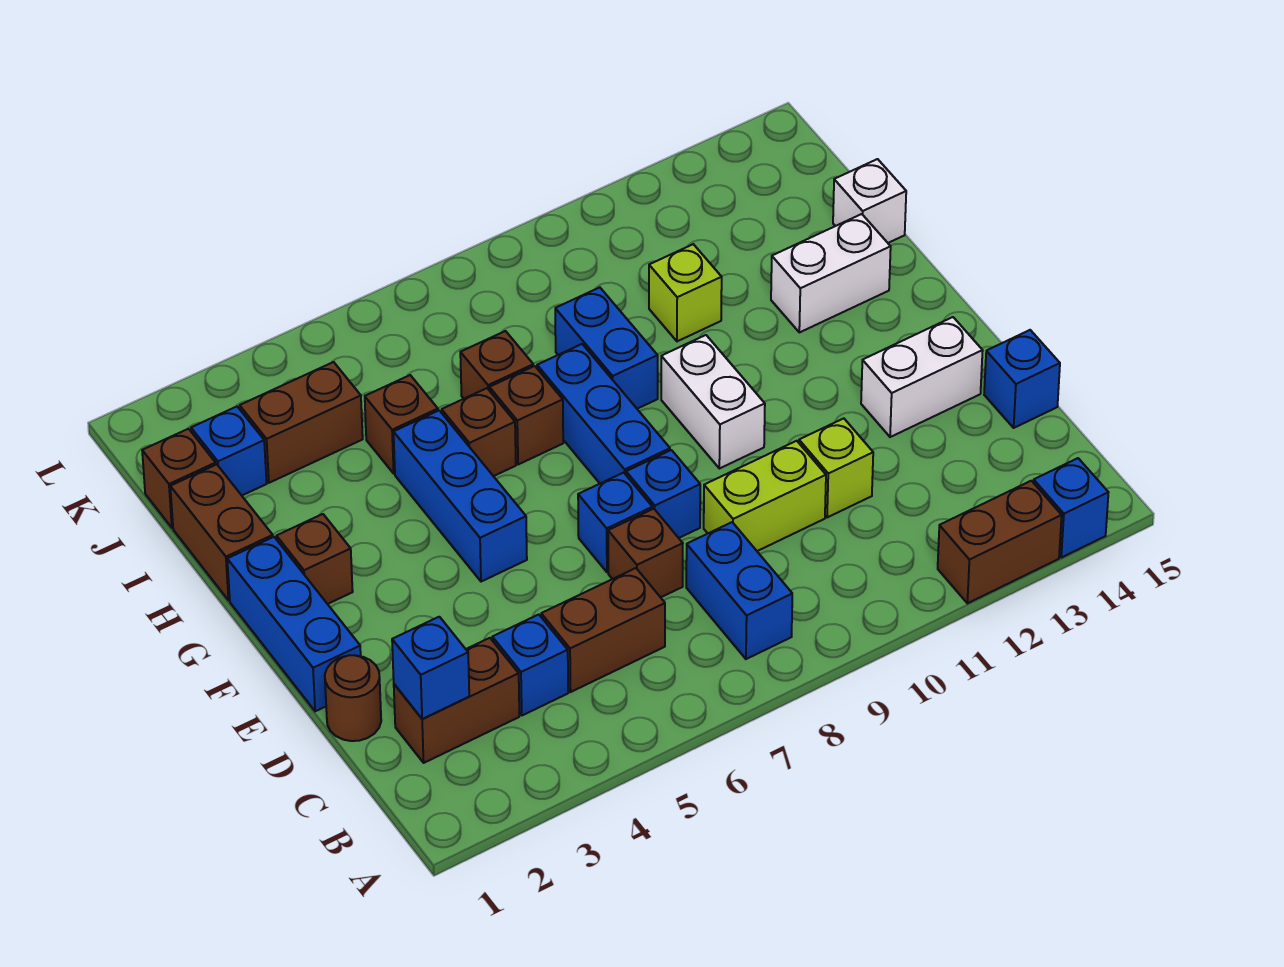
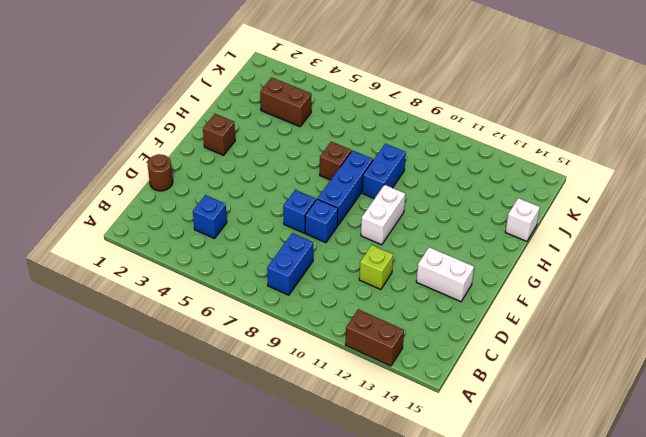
none -> blue 1x1 brick [1033,458,1108,558]
none -> brown 1x2 brick [394,638,519,763]
none -> brown 1x2 brick [541,568,665,692]
none -> brown 1x1 brick [608,509,683,597]

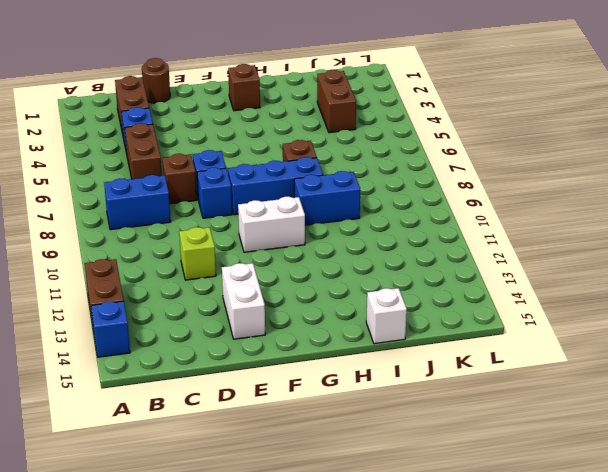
none -> lime 1x2 brick [704,441,826,551]
none -> blue 1x1 brick [984,330,1060,428]
none -> blue 1x3 brick [227,537,361,711]
none -> blue 1x3 brick [394,411,527,582]

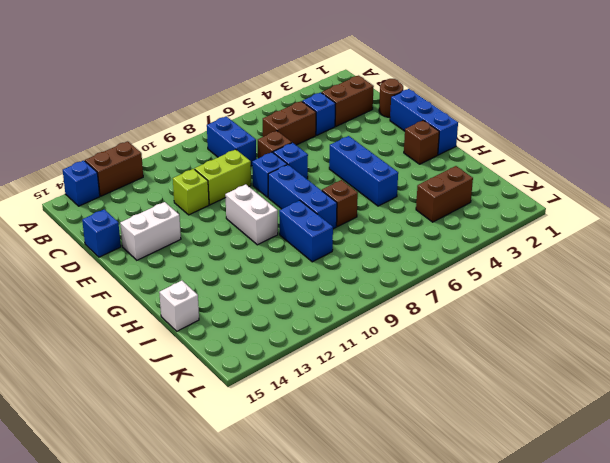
none -> brown 1x2 brick [170,465,273,600]
none -> brown 1x1 brick [442,388,516,476]
none -> white 1x2 brick [771,214,891,332]
none -> brown 1x1 brick [365,375,438,473]

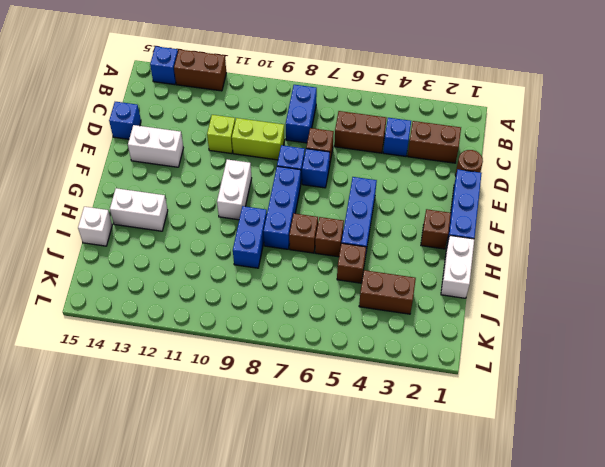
white 1x2 brick [441,235,474,298] -> brown 1x2 brick [170,465,273,600]
none -> brown 1x1 brick [460,331,533,399]
none -> lime 1x1 brick [649,244,722,341]
none -> brown 1x1 brick [142,429,216,528]
none -> blue 1x1 brick [191,407,267,495]

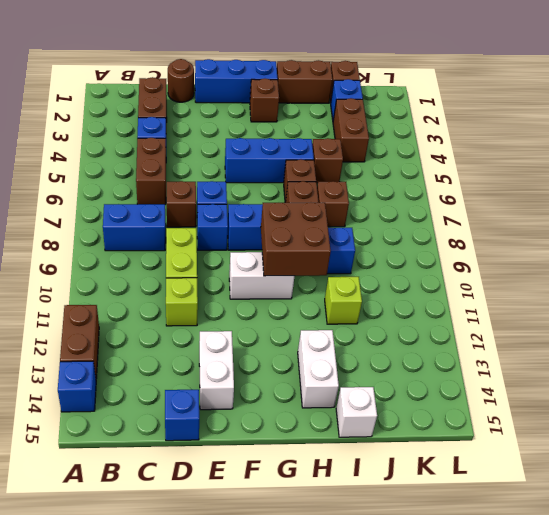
brown 2x2 brick [261,202,331,276] -> none
none -> blue 1x1 brick [392,617,469,719]

